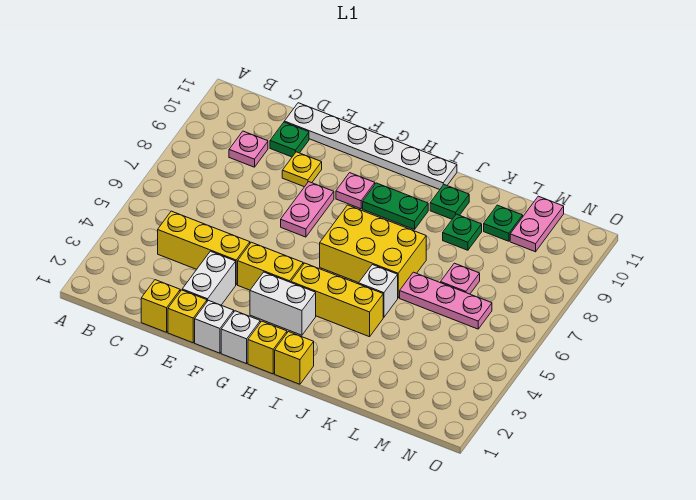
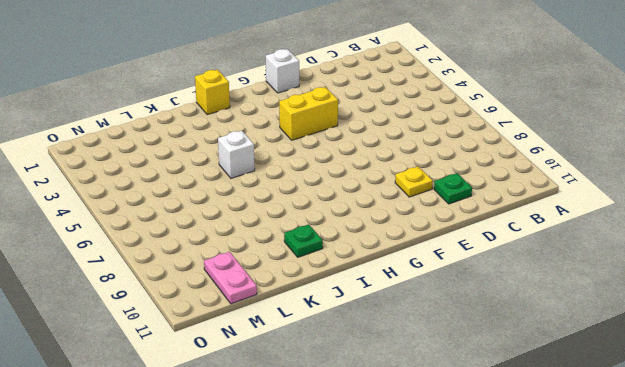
none -> yellow 1x3 brick [158,211,250,285]
none -> pink 1x1 plate [229,131,268,167]
none -> yellow 1x1 brick [141,280,180,332]

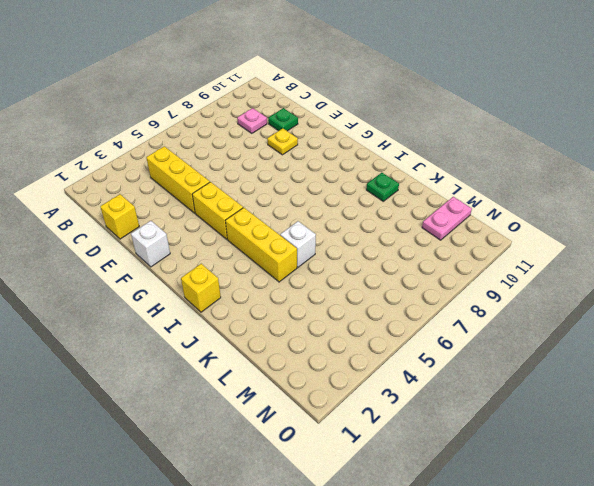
none -> white 1x6 plate [284,103,457,190]
none -> yellow 1x1 brick [168,290,207,343]
none -> white 1x2 brick [182,251,236,305]

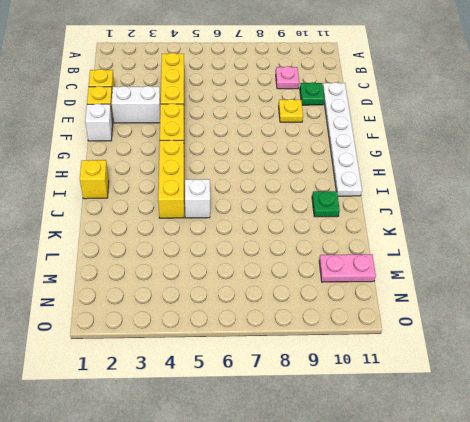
none -> pink 1x2 plate [281,182,334,237]
none -> white 1x1 brick [221,311,260,364]
none -> white 1x2 brick [250,272,316,335]

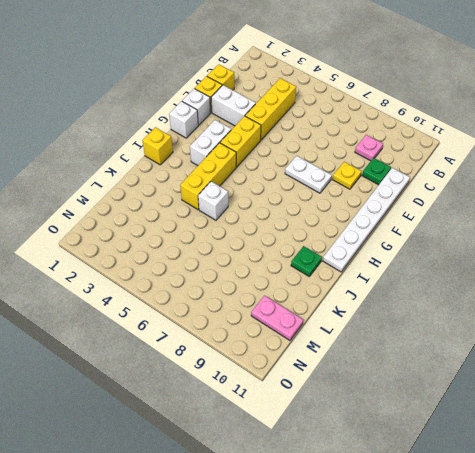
white 1x2 plate [285,156,332,193] -> pink 1x2 plate [281,182,334,237]
none -> pink 1x1 plate [336,173,375,209]
none -> yellow 1x1 brick [248,321,287,374]
none -> yellow 2x3 brick [320,205,426,298]

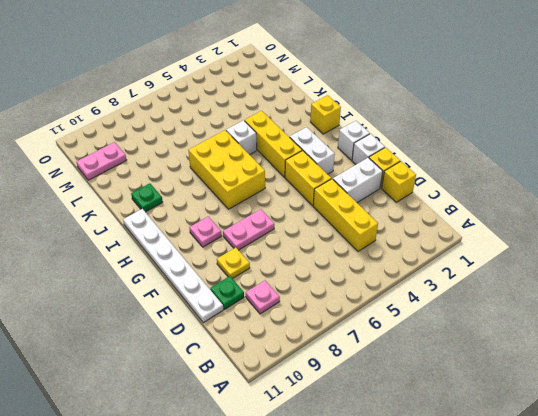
none -> yellow 1x1 brick [248,321,287,374]
none -> green 1x2 plate [363,183,428,230]
none -> pink 1x3 plate [400,272,492,329]

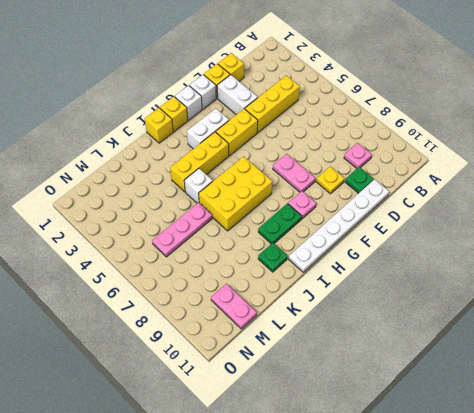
none -> green 1x1 plate [443,214,482,250]
none -> pink 1x1 plate [441,263,480,294]
none -> green 1x1 plate [484,205,523,241]

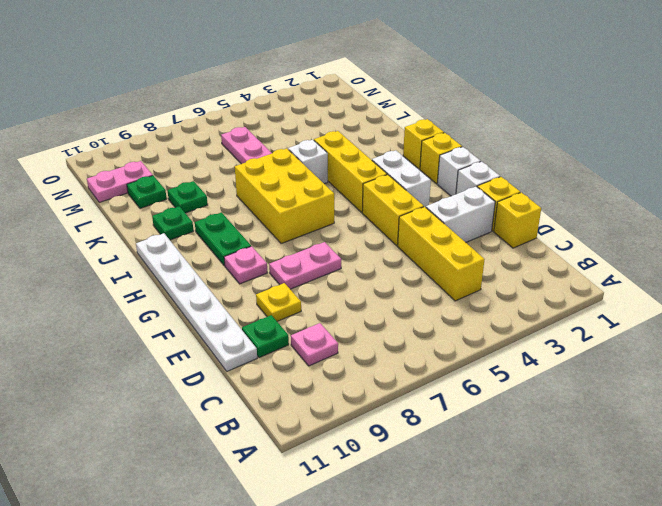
none -> pink 1x1 plate [441,263,480,294]

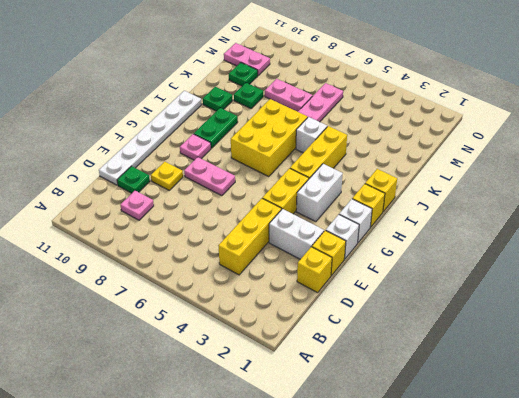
pink 1x2 plate [265,79,313,112] -> pink 1x1 plate [441,263,480,294]

